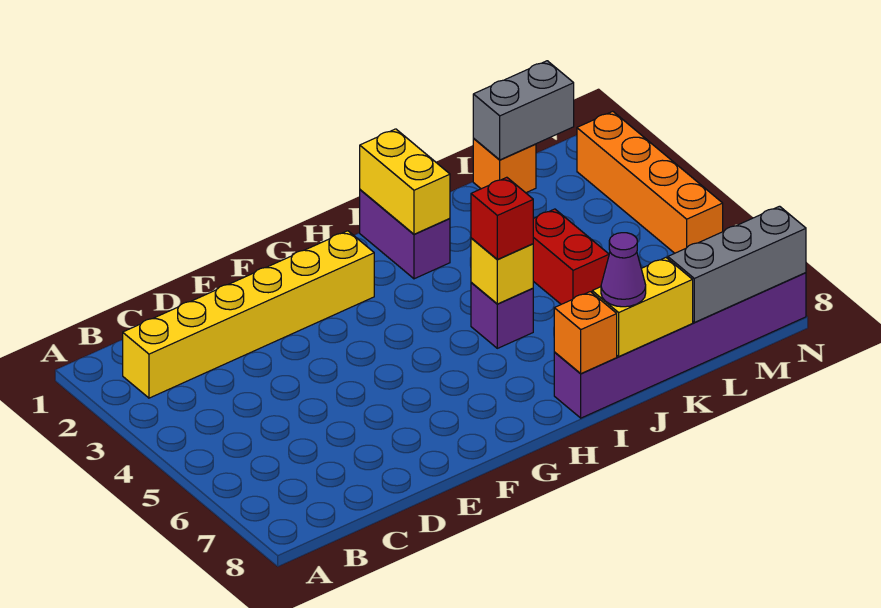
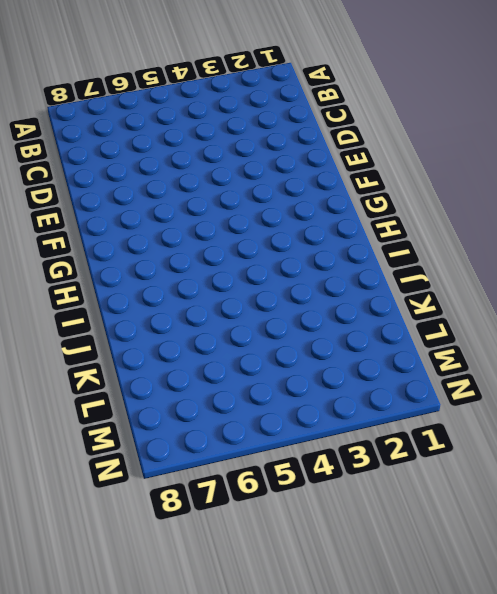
none -> yellow 1x6 brick [123,231,374,398]
none -> purple 1x2 brick [360,190,450,279]
none -> purple 1x1 brick [471,282,533,348]

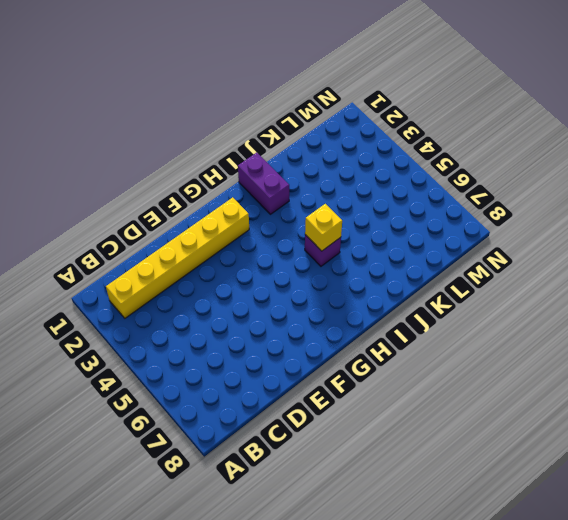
none -> purple 1x6 brick [554,273,806,418]
none -> red 1x2 brick [533,209,609,304]
none -> orange 1x1 brick [473,139,536,193]

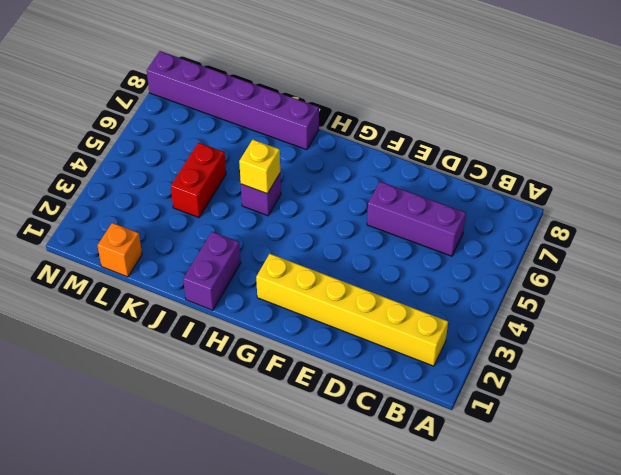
purple 1x3 brick [367,182,466,256] -> none
none -> orange 1x4 brick [577,111,723,253]
none -> yellow 1x2 brick [360,129,450,234]
none -> orange 1x1 brick [554,292,617,374]

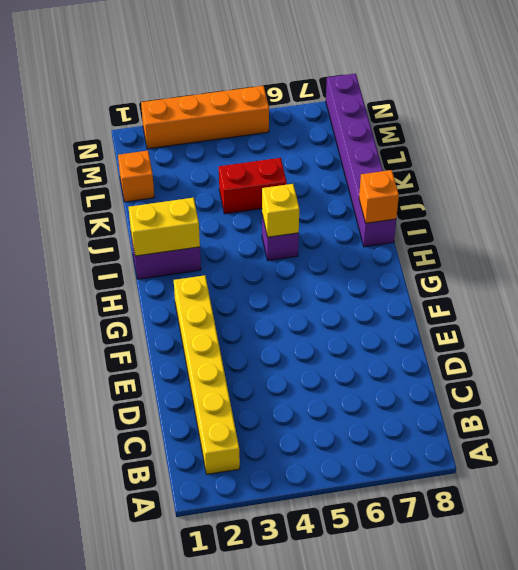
none -> yellow 1x2 brick [592,258,693,356]
none -> grey 1x2 brick [473,61,574,160]
none -> grey 1x3 brick [668,206,806,322]

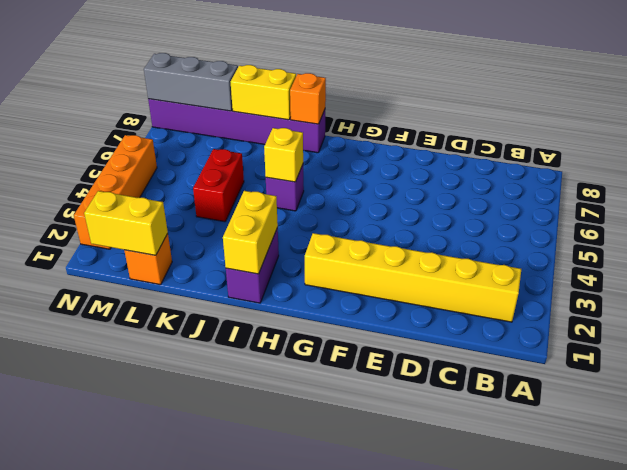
yellow 1x2 brick [84,191,168,255] -> grey 1x2 brick [473,61,574,160]
none -> red 1x1 brick [471,177,533,259]
none -> purple 1x1 cone [601,233,646,307]

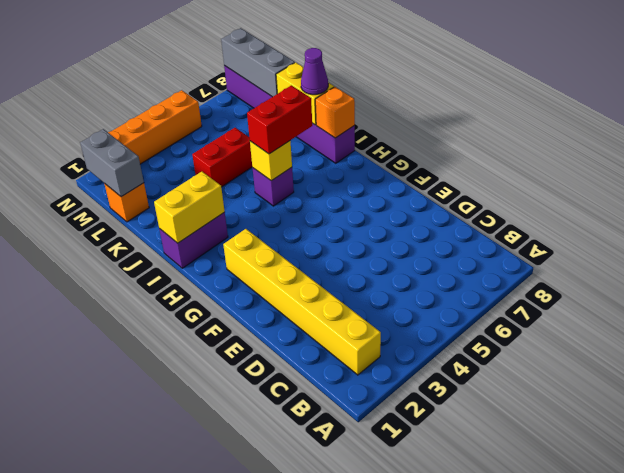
red 1x2 brick [247,85,312,154] -> red 1x1 brick [471,177,533,259]

